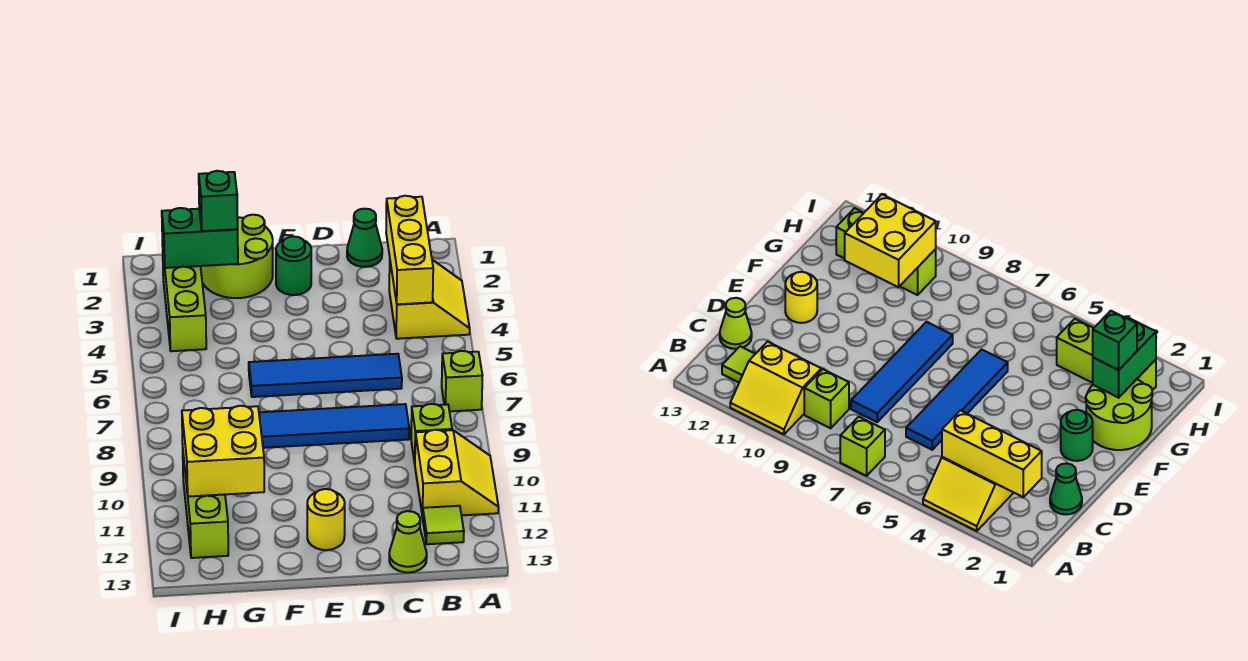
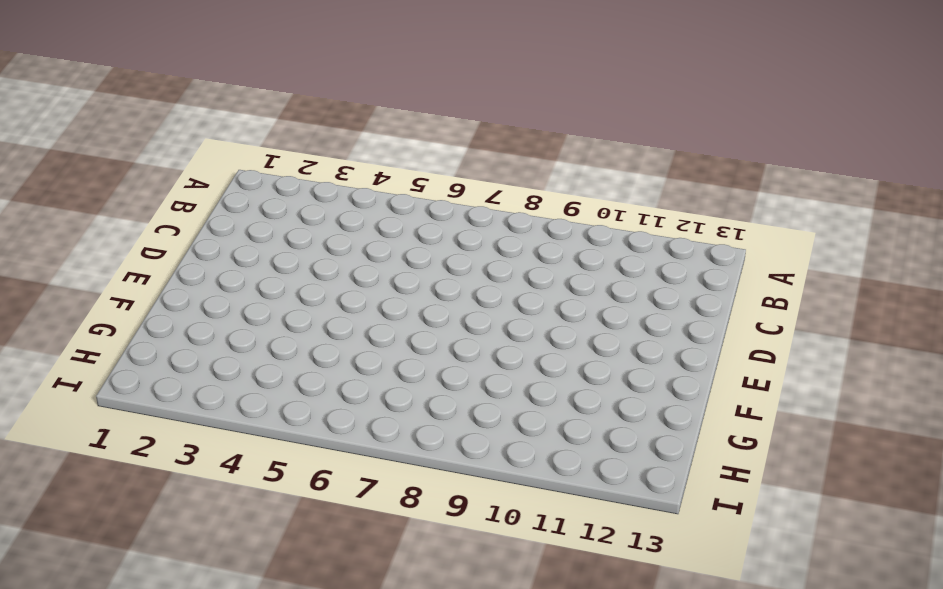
none -> yellow 2x2 slope [389,260,470,339]
none -> lime 1x1 brick [442,351,482,411]
none -> yellow 2x2 slope [415,430,499,517]

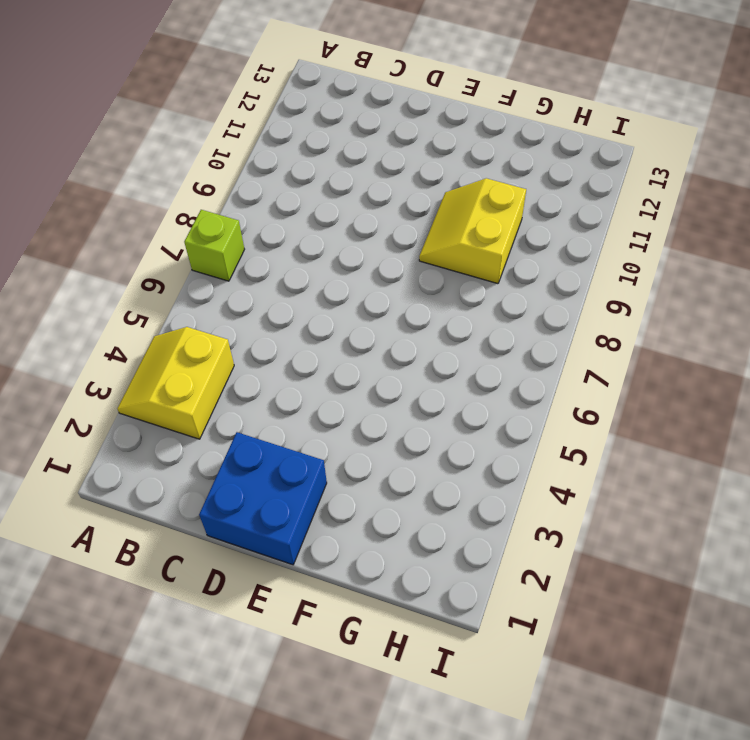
blue 2x2 brick [199,432,327,565] -> green 1x1 round brick [276,236,311,295]
yellow 2x2 slope [419,178,526,284] -> yellow 2x2 slope moved to [415,430,499,517]
none -> lime 1x1 brick [411,404,452,463]
none -> lime 1x1 tile [423,506,464,544]
none -> green 1x1 cone [347,209,382,267]

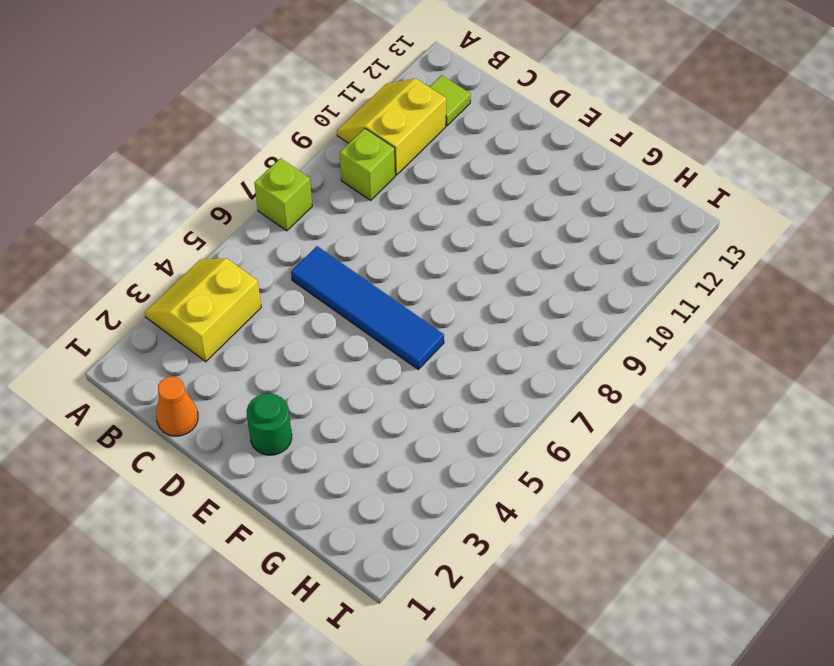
orange 1x1 cone [156,377,198,436] -> green 1x1 cone [347,209,382,267]
none -> blue 1x4 tile [259,404,409,448]
none -> lime 1x1 cone [389,511,427,572]
none -> yellow 1x1 round brick [307,489,345,550]

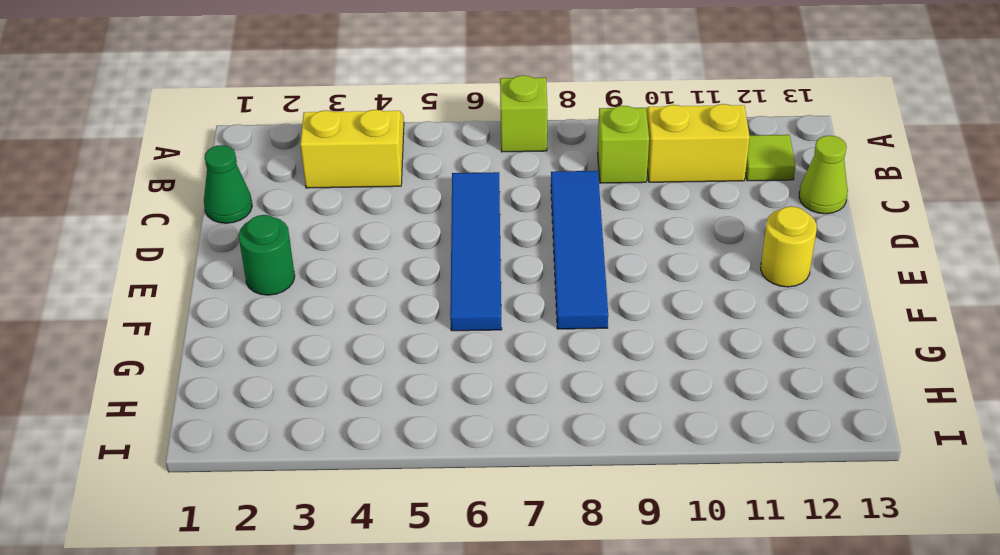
none -> lime 2x2 round brick [201,215,273,298]
none -> lime 1x3 brick [163,255,206,351]
none -> lime 1x3 brick [183,455,228,558]

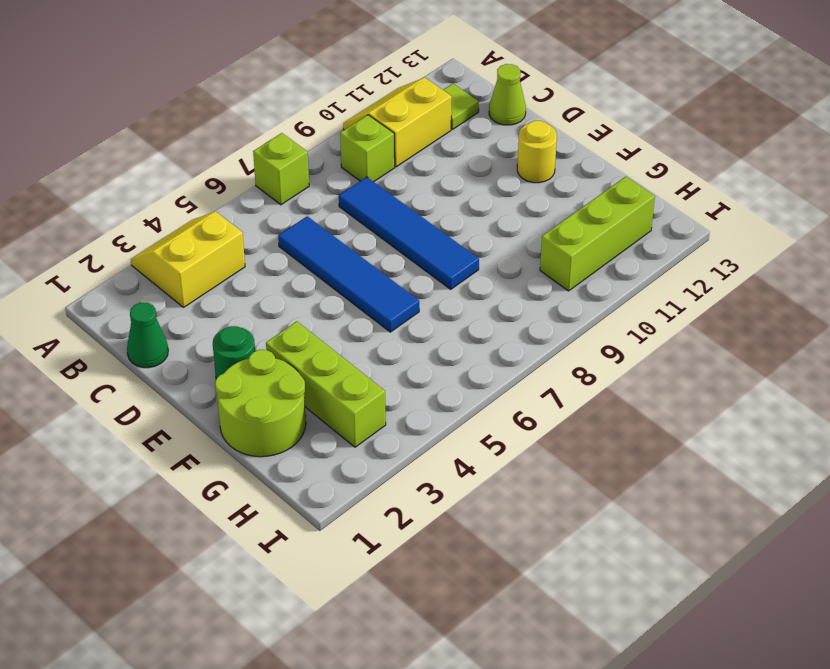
lime 1x3 brick [266,321,386,447] -> lime 1x3 brick turned to [163,255,206,351]
none -> yellow 1x3 brick [386,196,433,304]
none -> green 1x2 brick [162,208,238,268]
none -> yellow 2x2 brick [182,406,264,497]

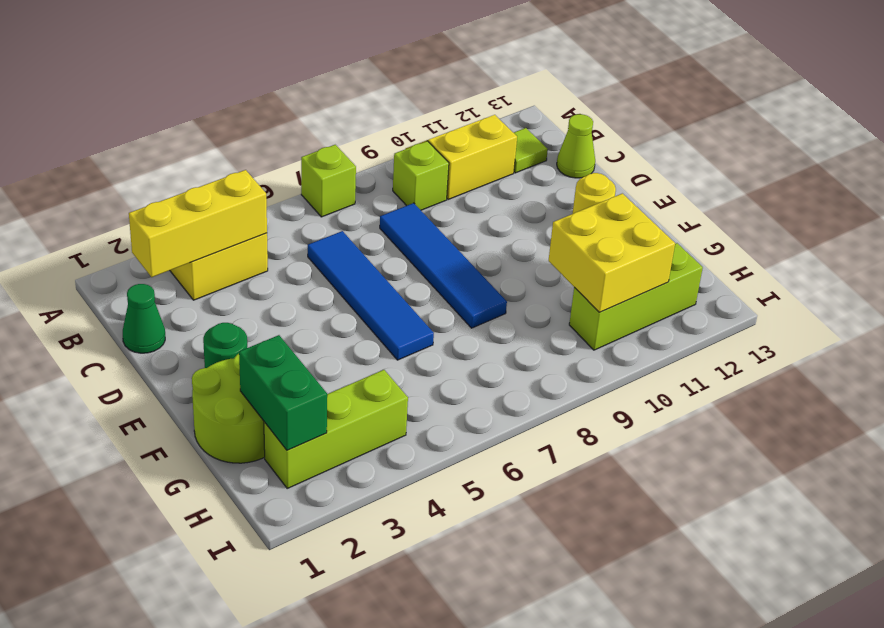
none -> green 1x1 brick [199,171,238,231]

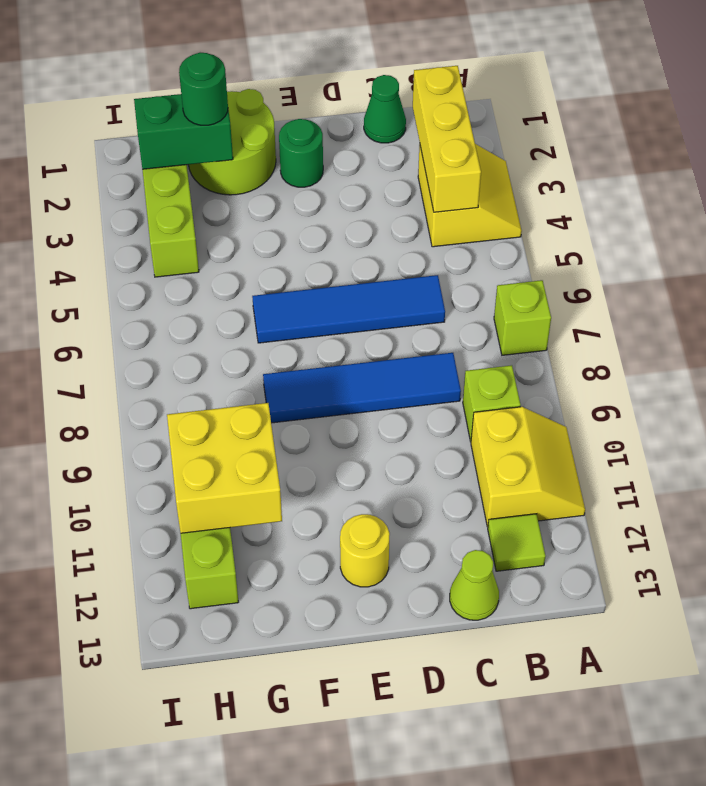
green 1x1 round brick [179,53,228,125] -> green 1x1 brick [199,171,238,231]

